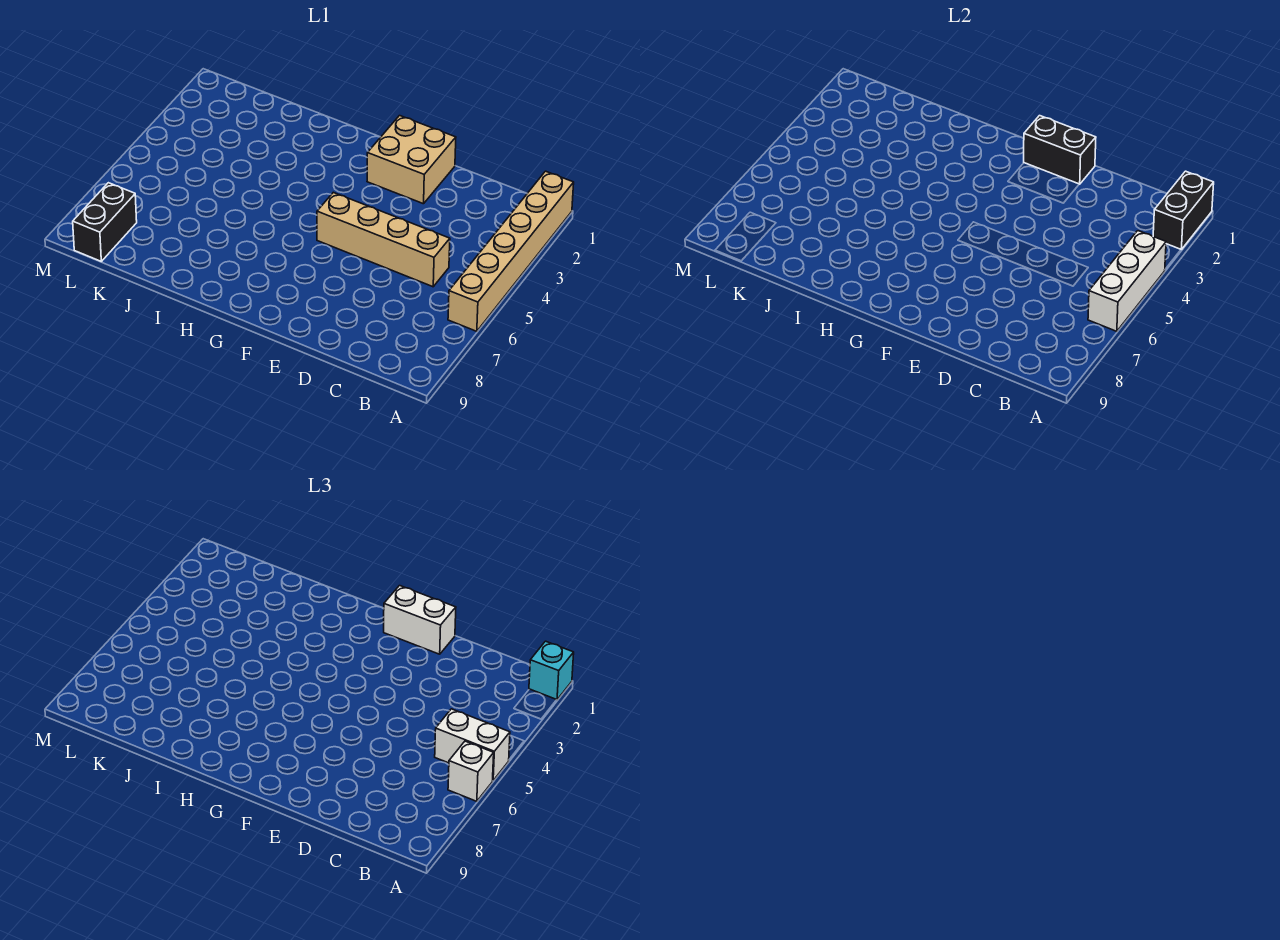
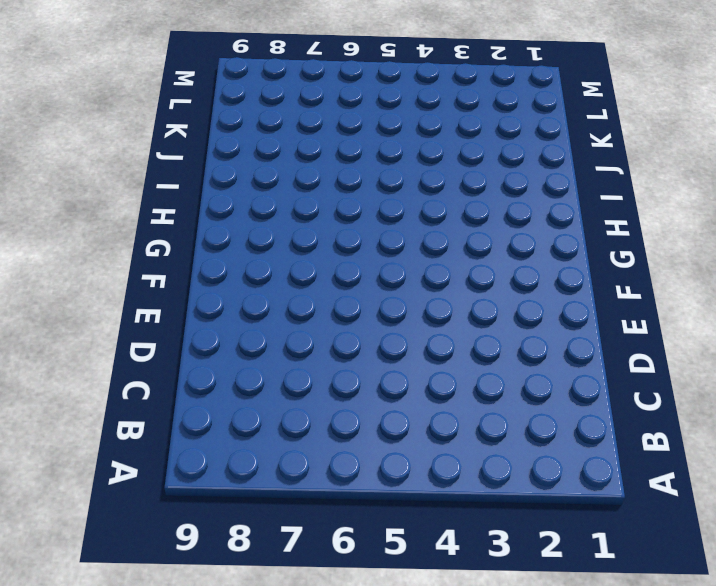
none -> tan 1x6 brick [448,171,574,331]
none -> tan 1x4 brick [317,192,450,287]

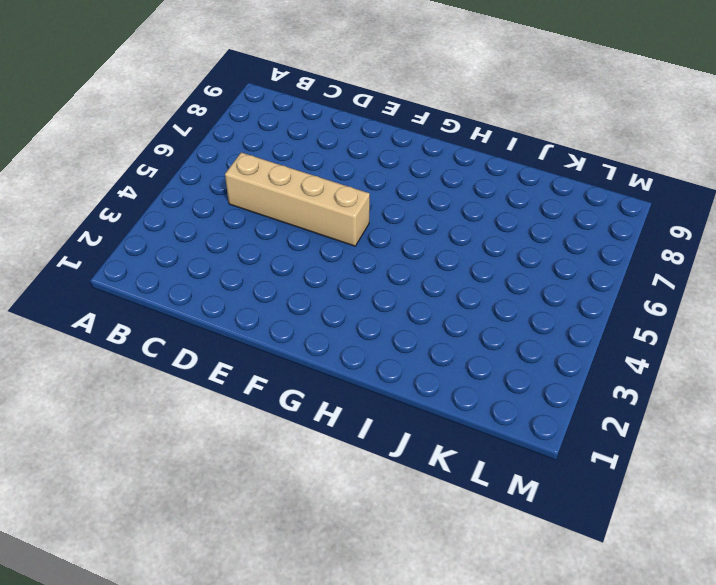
none -> tan 1x6 brick [448,171,574,331]
none -> tan 2x2 brick [367,116,456,204]

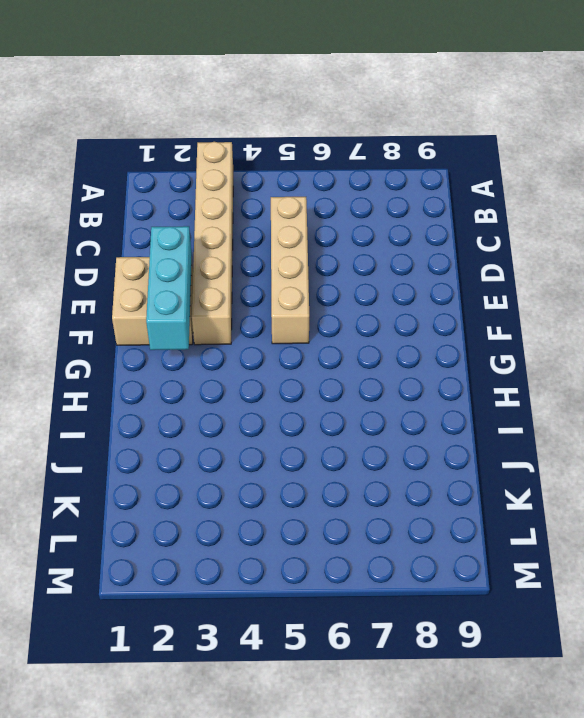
tan 1x6 brick [192,142,233,345] -> tan 1x6 brick turned to [448,171,574,331]
cyan 1x3 brick [146,226,192,350] -> none
none -> black 1x2 brick [73,183,137,261]
none -> black 1x2 brick [1153,171,1214,249]

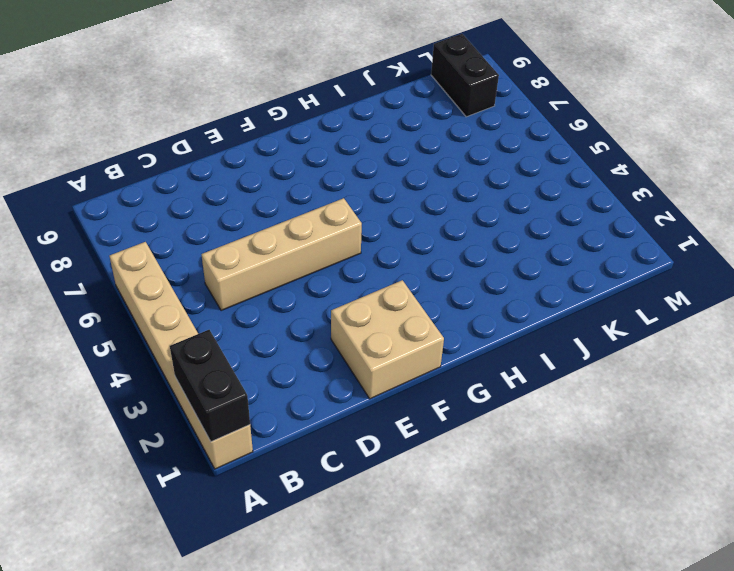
none -> white 1x3 brick [1088,231,1166,331]
none -> black 1x2 brick [1024,116,1096,184]

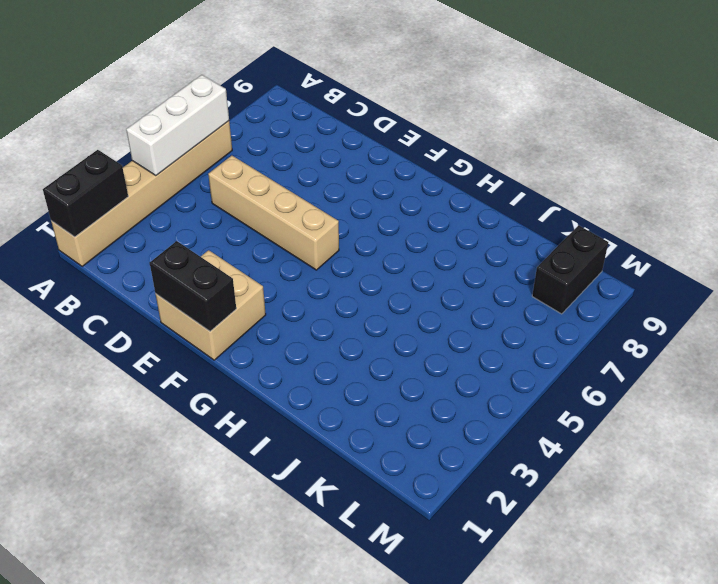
none -> cyan 1x1 brick [529,641,574,700]
none -> white 1x2 brick [435,709,510,780]

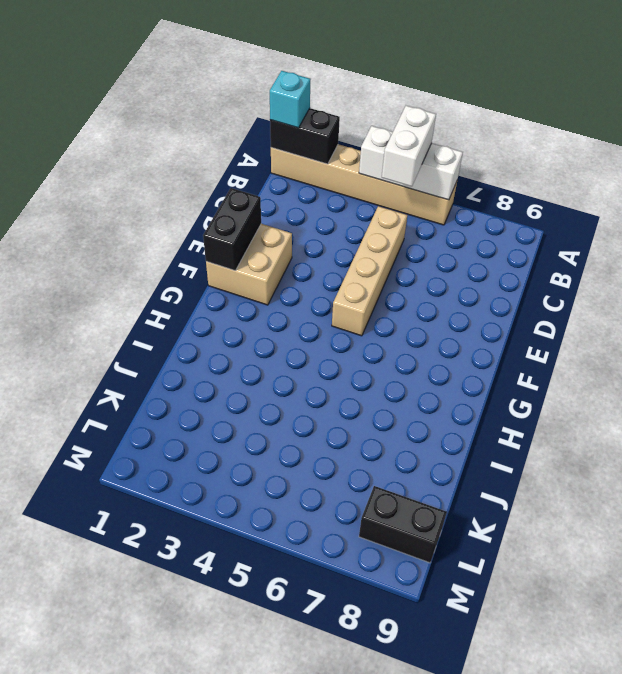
none -> white 1x1 brick [448,741,494,801]
none -> white 1x2 brick [384,586,456,654]

